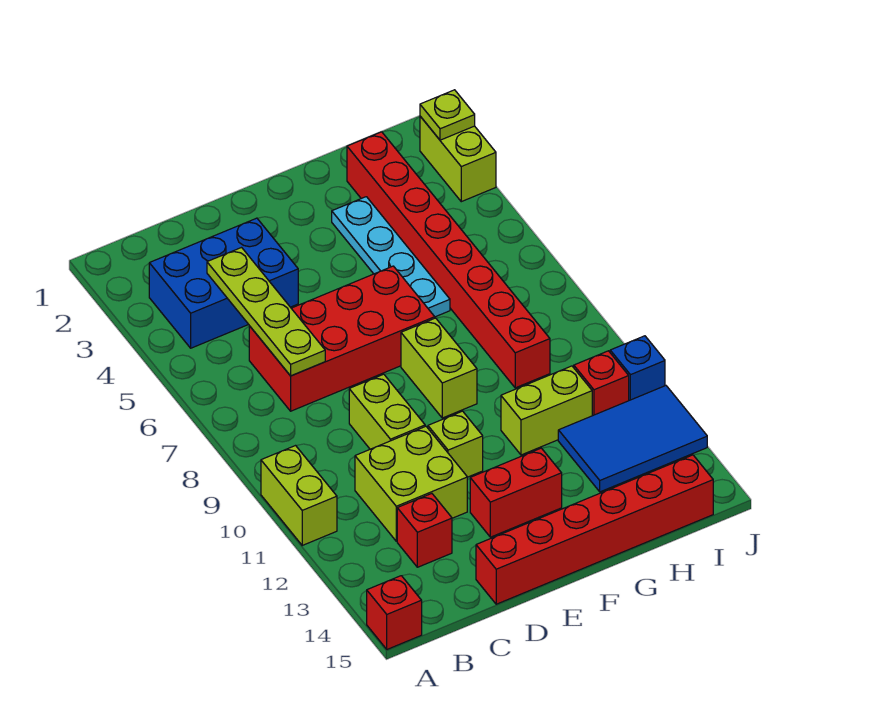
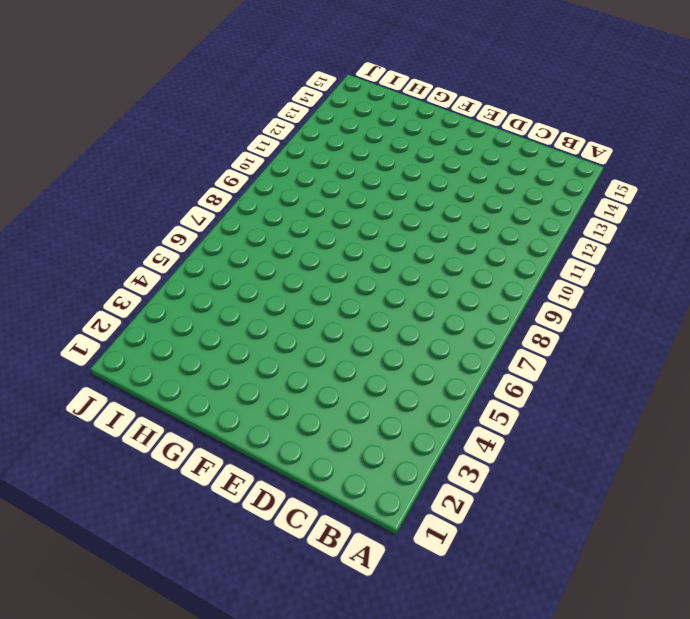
none -> lime 1x2 brick [261,446,337,545]
none -> red 1x1 brick [367,576,422,649]
none -> blue 2x3 brick [149,218,298,348]

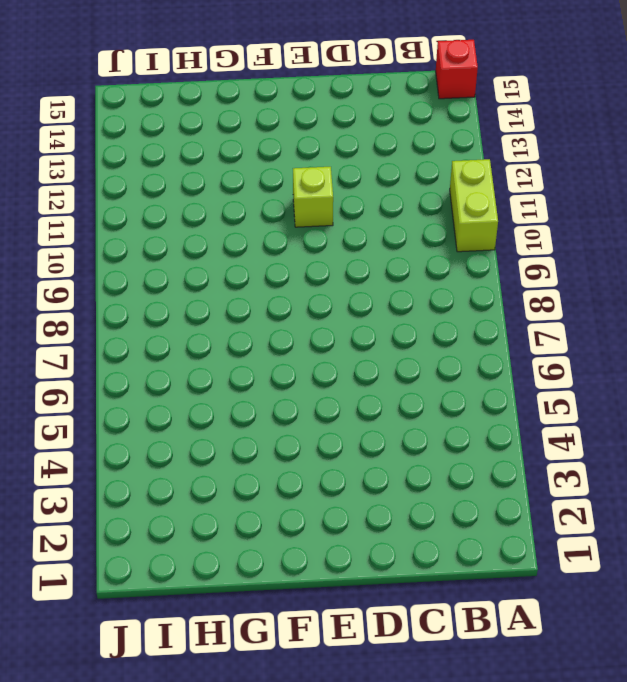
none -> blue 2x3 brick [149,218,298,348]
none -> red 2x4 brick [249,266,435,411]
none -> lime 2x2 brick [355,426,467,541]

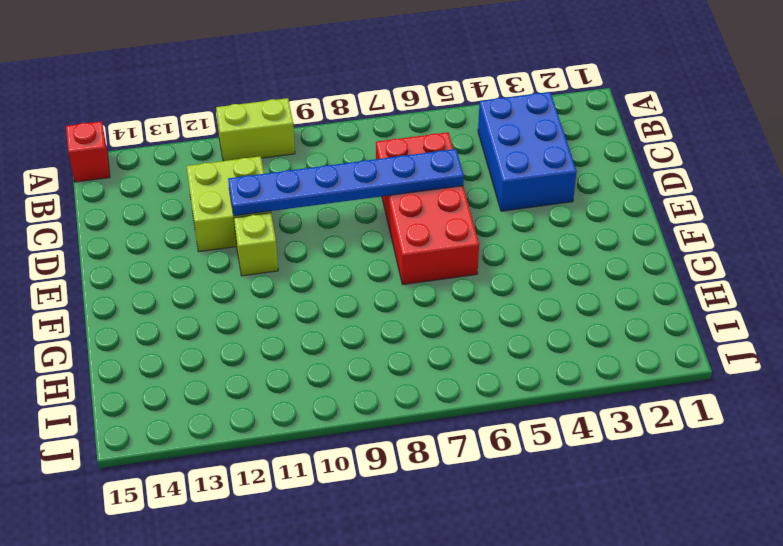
blue 1x6 plate [228,149,464,216] -> none
none -> red 1x1 brick [397,494,452,567]
none -> lime 1x2 brick [349,374,425,449]
none -> red 1x6 brick [476,455,713,604]

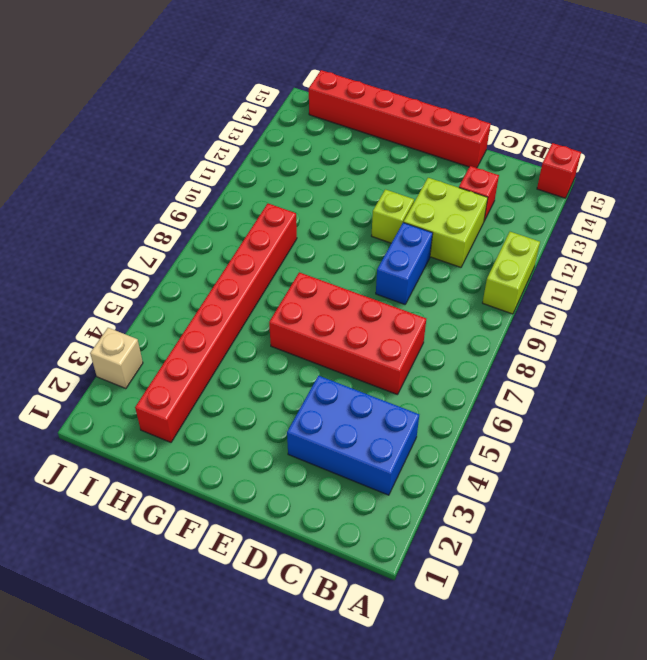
blue 1x2 brick [376,223,433,304] -> lime 1x2 brick [349,374,425,449]
tan 1x1 brick [90,328,143,389] -> lime 1x2 brick [420,116,496,202]
none -> red 1x2 brick [470,448,562,537]
none -> lime 1x2 brick [401,318,477,418]
none -> cyan 1x4 plate [332,197,450,317]

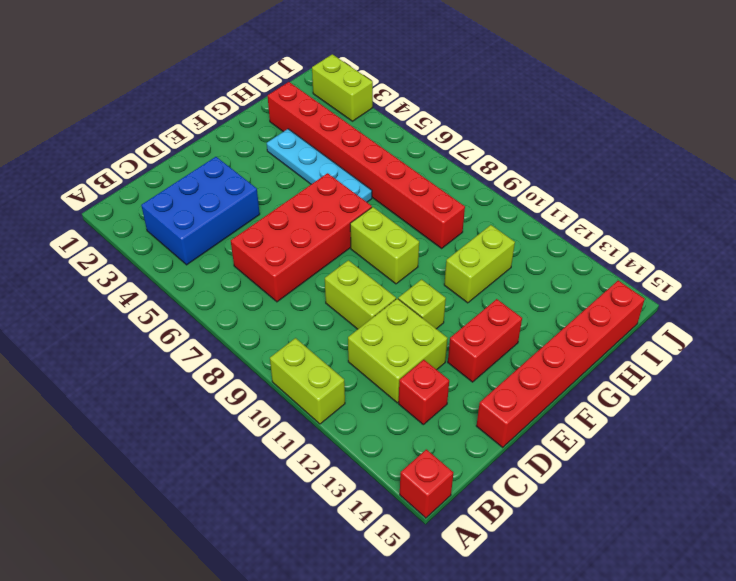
none -> blue 2x3 tile [558,386,707,492]
none -> red 1x1 brick [574,351,629,416]
none -> blue 1x1 brick [610,336,665,400]

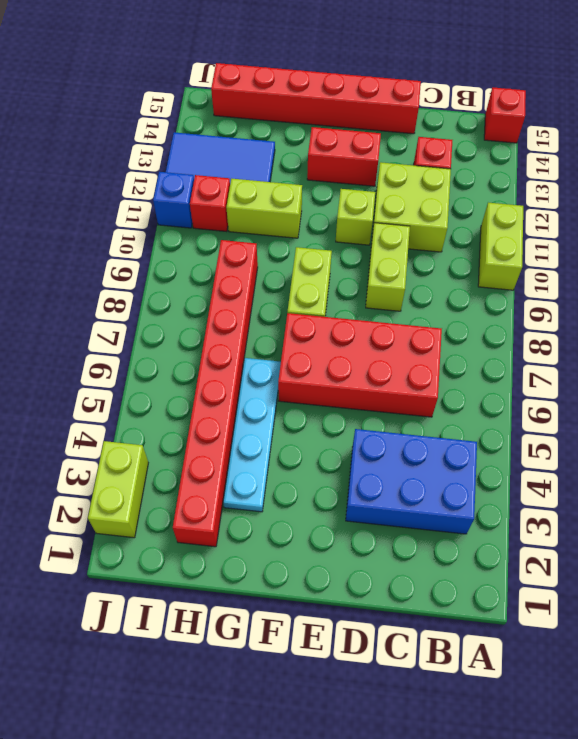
none -> lime 1x4 plate [207,248,325,376]
none -> lime 1x1 plate [420,90,475,140]

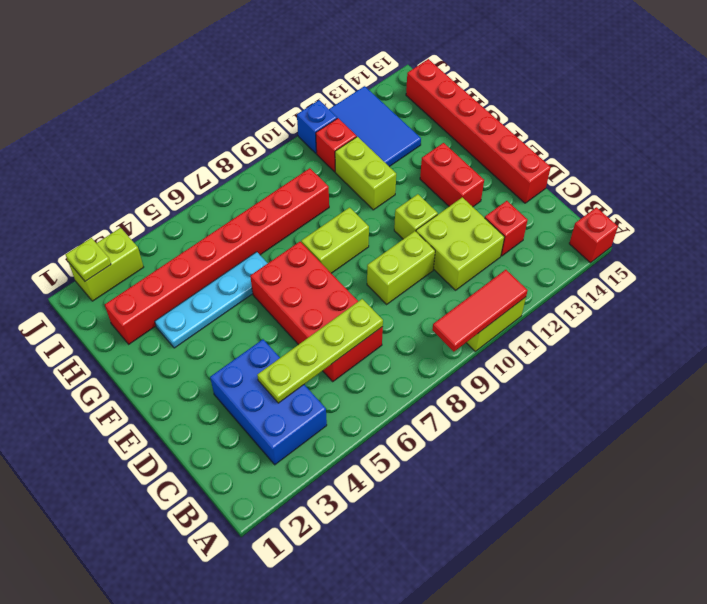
red 1x3 tile [432,270,528,352] -> none

